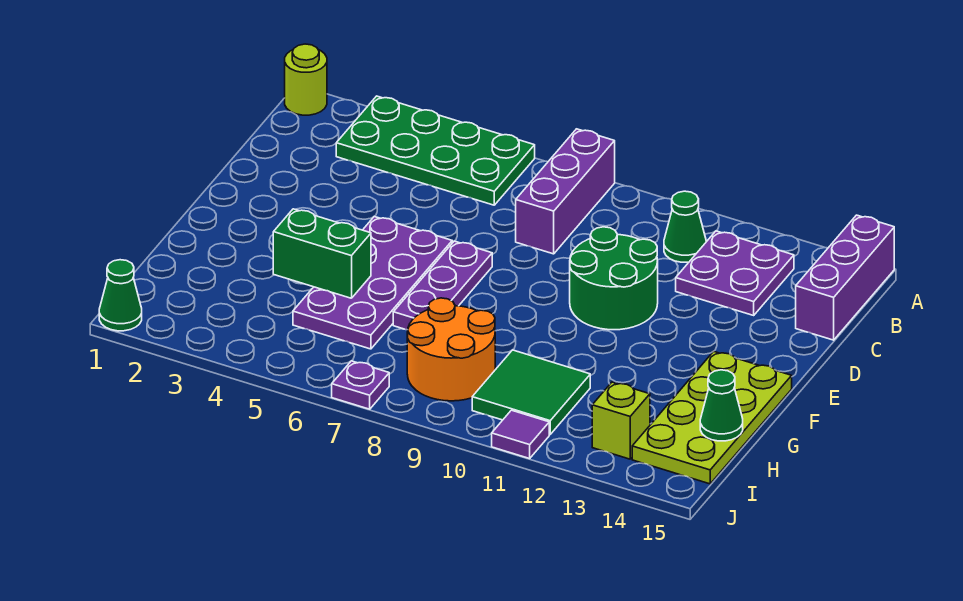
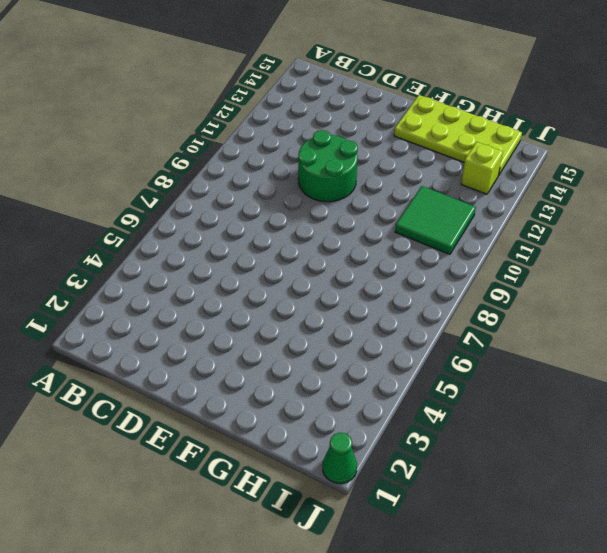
none -> lime 1x1 round brick [285,44,327,115]
none -> green 2x4 plate [336,96,535,205]
none -> purple 1x3 brick [516,129,615,254]

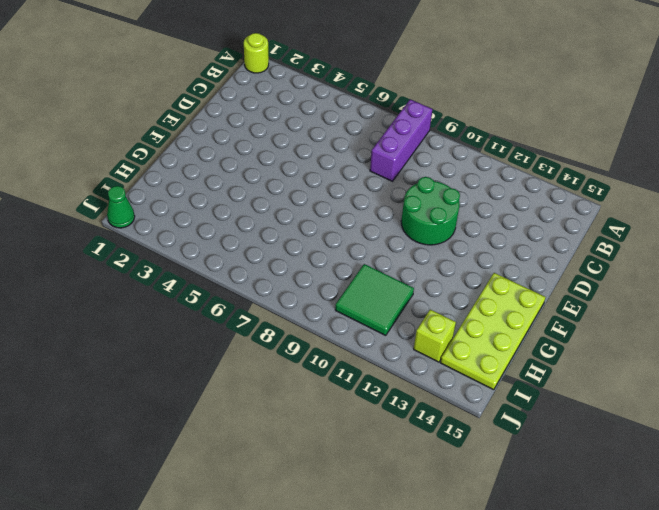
none -> green 2x4 plate [336,96,535,205]
none -> purple 1x3 brick [796,215,894,340]
none -> green 1x1 cone [664,191,706,262]

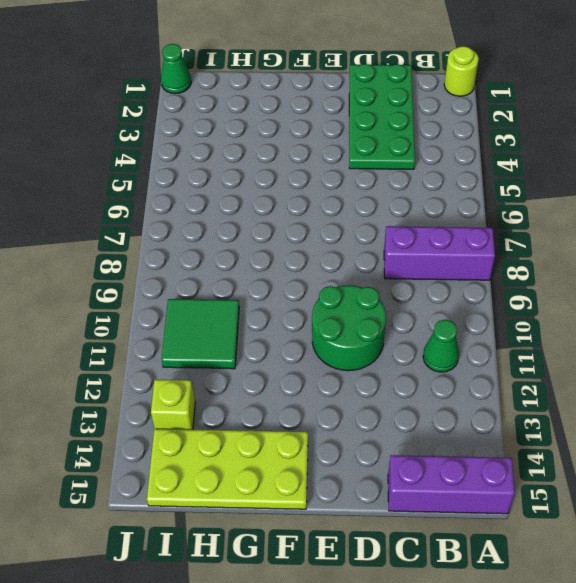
green 2x4 plate [349,64,415,169] -> green 2x4 plate moved to [336,96,535,205]
none -> purple 2x2 plate [676,231,794,315]
none -> purple 2x4 plate [293,217,452,349]
none -> purple 1x3 plate [393,241,492,330]

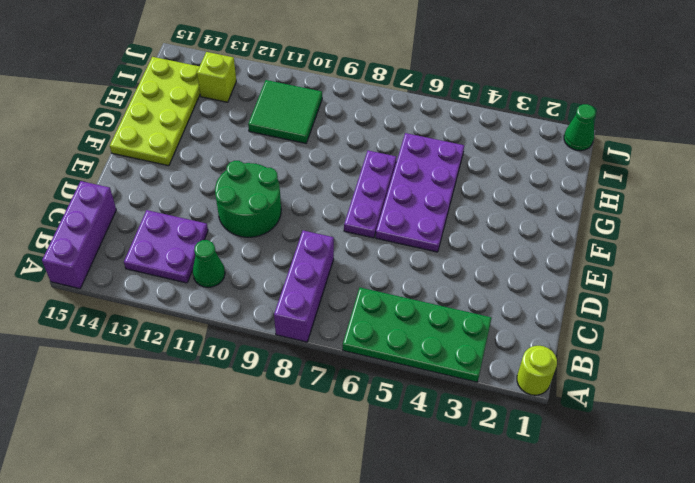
none -> orange 2x2 round brick [407,298,495,401]
none -> purple 1x1 plate [332,361,389,409]
none -> purple 1x1 tile [492,410,549,459]

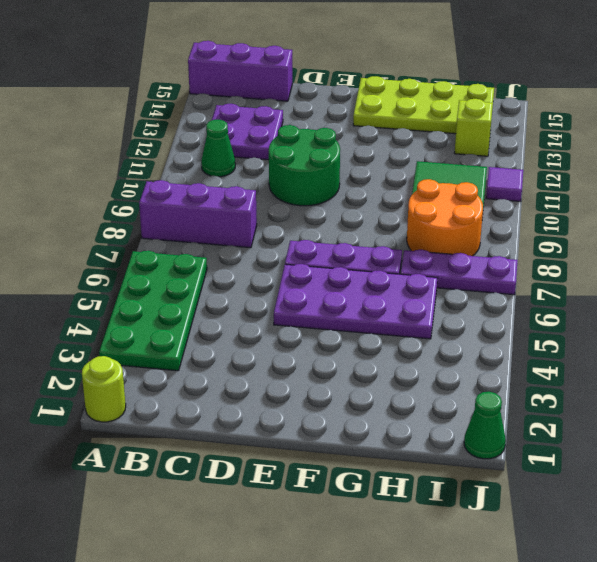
purple 1x3 plate [401,250,517,295] -> purple 1x1 plate [332,361,389,409]
none -> green 1x2 brick [273,209,371,298]
none -> green 1x1 cone [700,370,743,441]

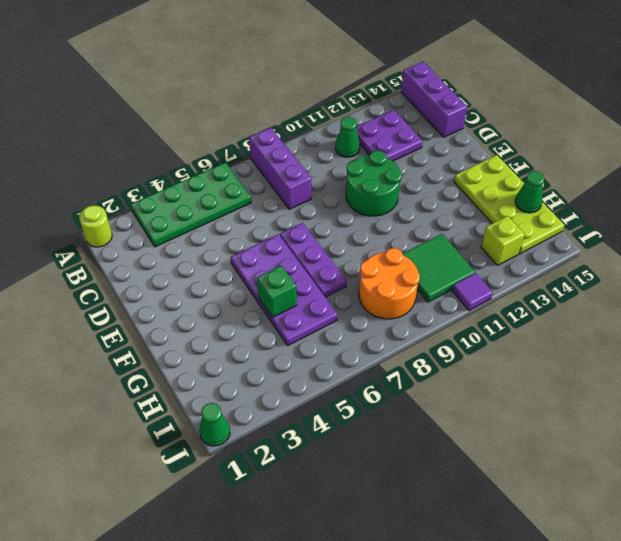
green 1x1 brick [257,265,297,318] -> green 1x2 brick [273,209,371,298]
none -> purple 1x1 plate [332,361,389,409]

